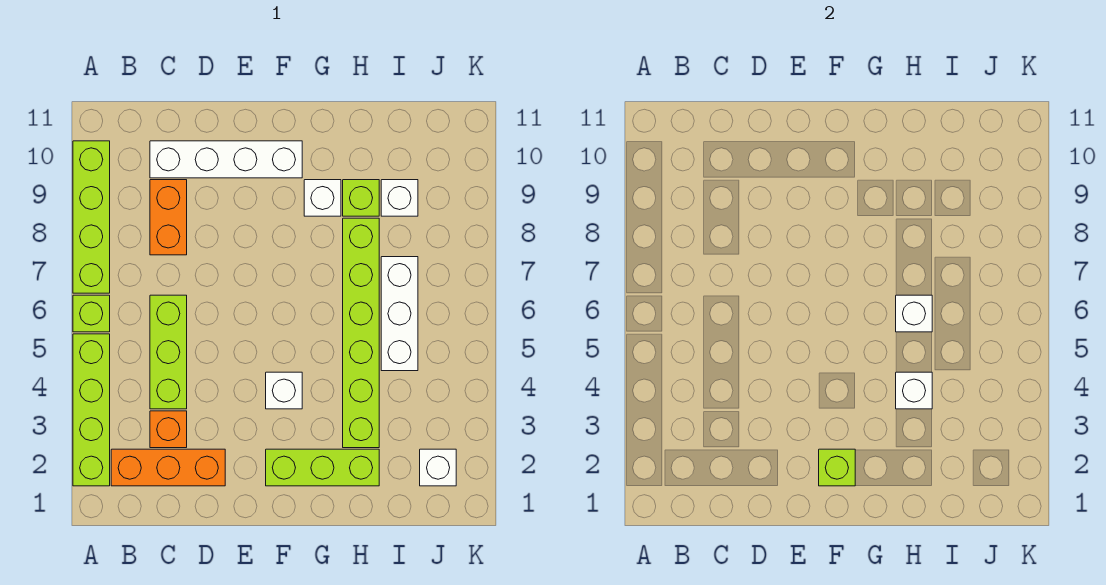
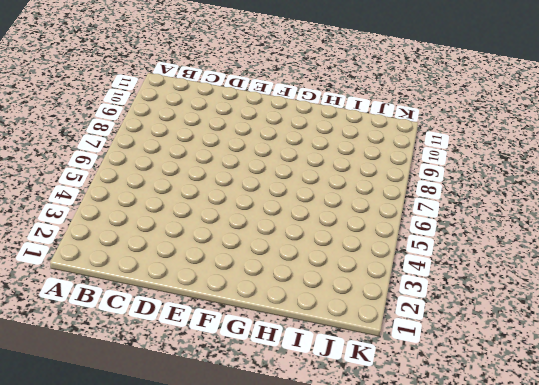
none -> lime 1x4 brick [73,334,110,486]
none -> lime 1x1 brick [73,295,110,332]
none -> lime 1x4 brick [73,141,110,293]

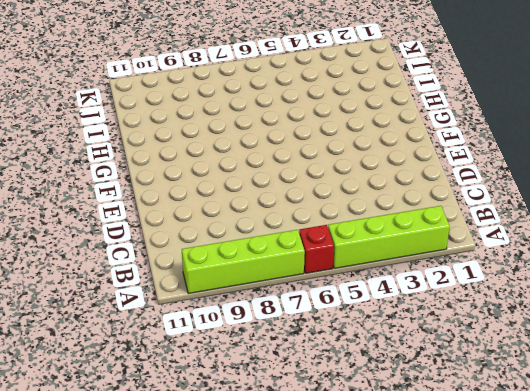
red 1x1 brick [299,225,334,273] -> lime 1x1 brick [73,295,110,332]
none -> orange 1x3 brick [111,449,225,486]
none -> orange 1x1 brick [150,411,187,448]
none -> lime 1x3 brick [150,295,187,409]

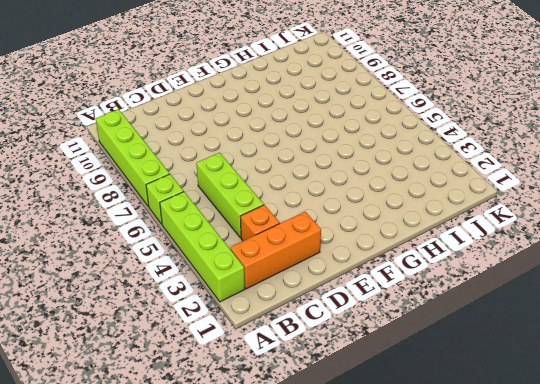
none -> orange 1x2 brick [150,180,187,255]
none -> white 1x4 brick [150,141,302,178]
none -> lime 1x3 brick [266,449,379,486]

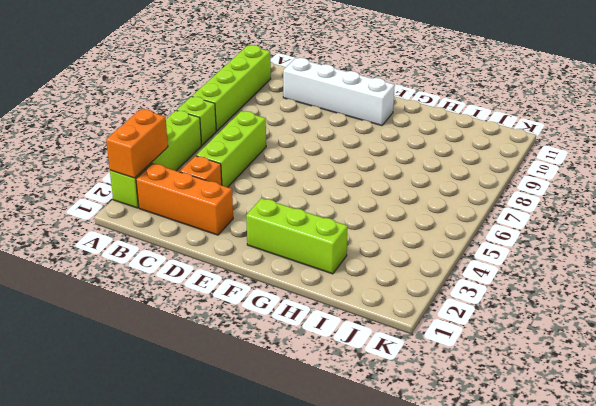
orange 1x2 brick [106,109,168,178] -> orange 1x2 brick moved to [150,180,187,255]
none -> white 1x1 brick [266,372,302,409]
none -> white 1x1 brick [304,180,341,216]
none -> lime 1x6 brick [343,218,379,448]

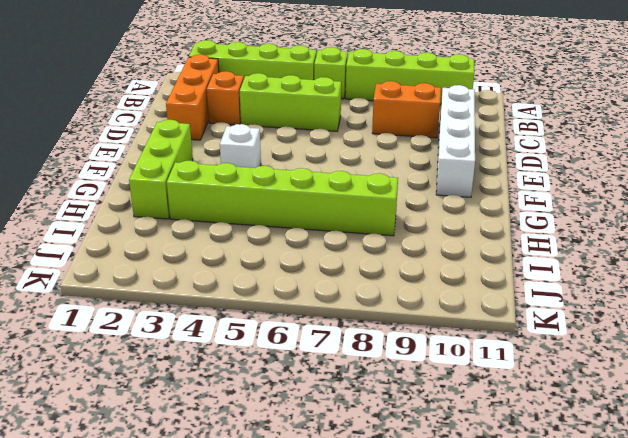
none -> white 1x1 brick [304,180,341,216]
none -> lime 1x1 brick [343,180,379,216]
none -> white 1x3 brick [381,257,418,371]

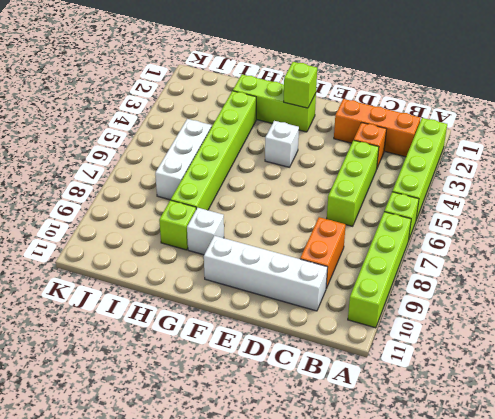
none -> white 1x1 brick [381,180,418,216]
none -> white 1x1 brick [420,449,456,486]
none -> white 1x1 brick [896,372,932,409]

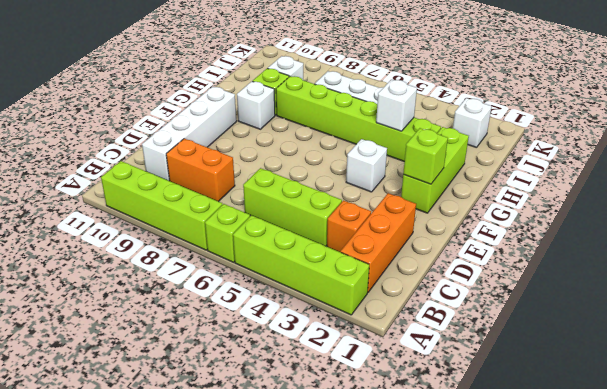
none -> white 1x1 brick [896,295,932,332]

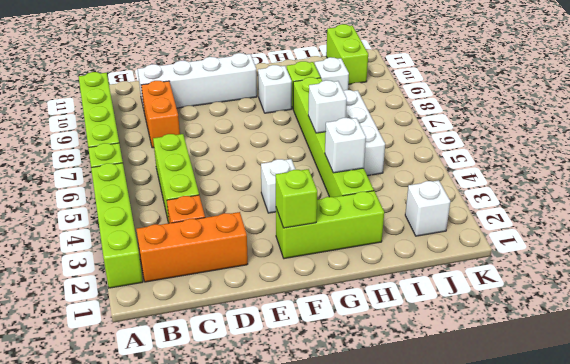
lime 1x2 brick [326,24,368,84] -> none

